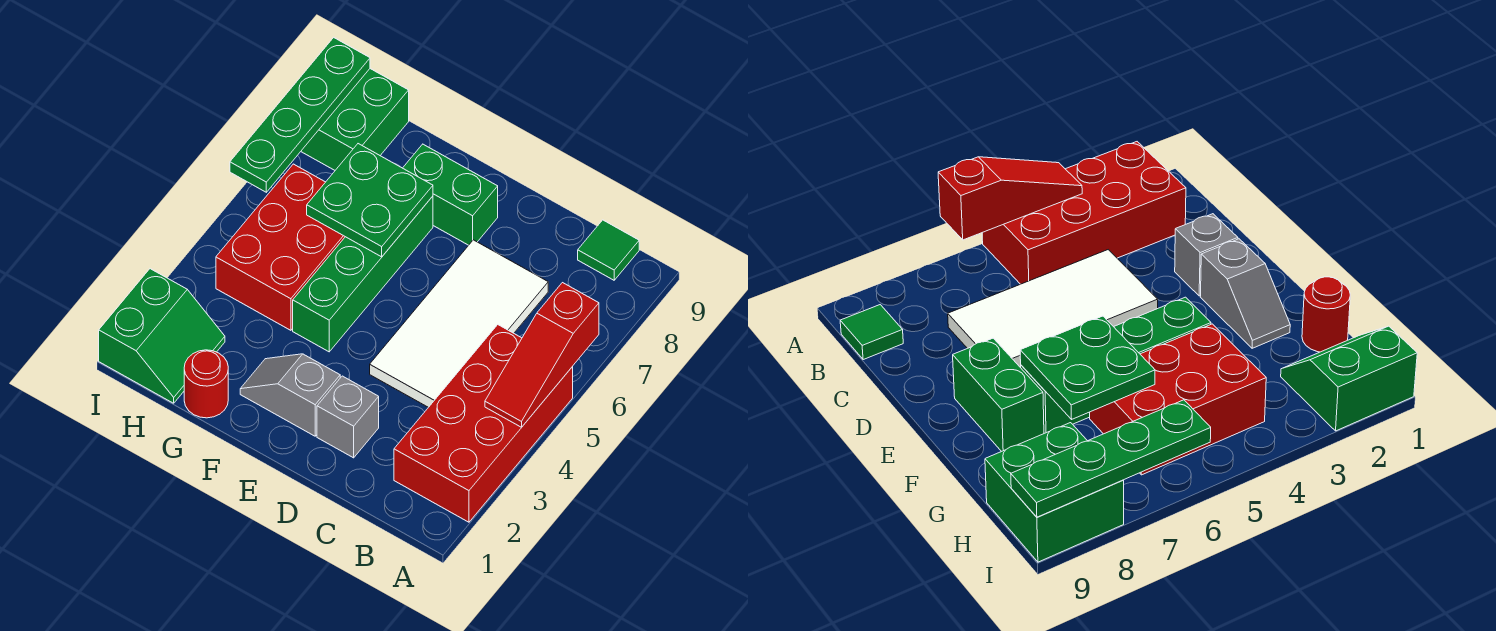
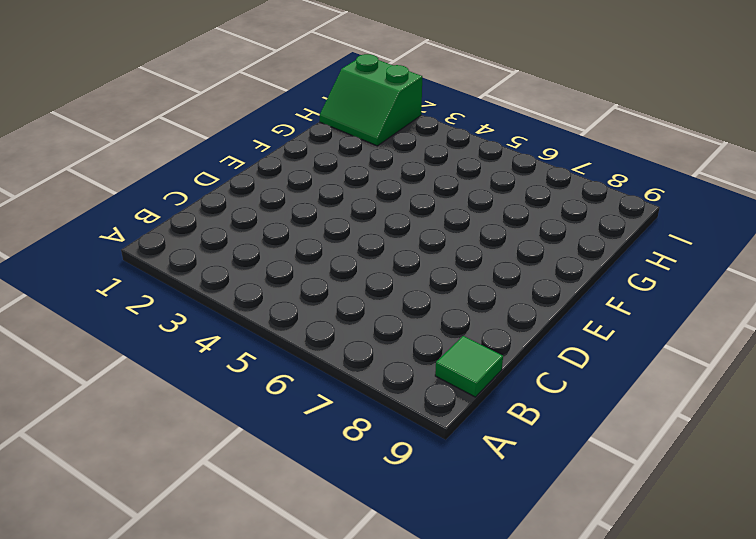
none -> red 2x4 brick [394,325,573,522]
none -> white 2x4 tile [370,240,548,407]
none -> grey 1x1 brick [317,376,379,458]

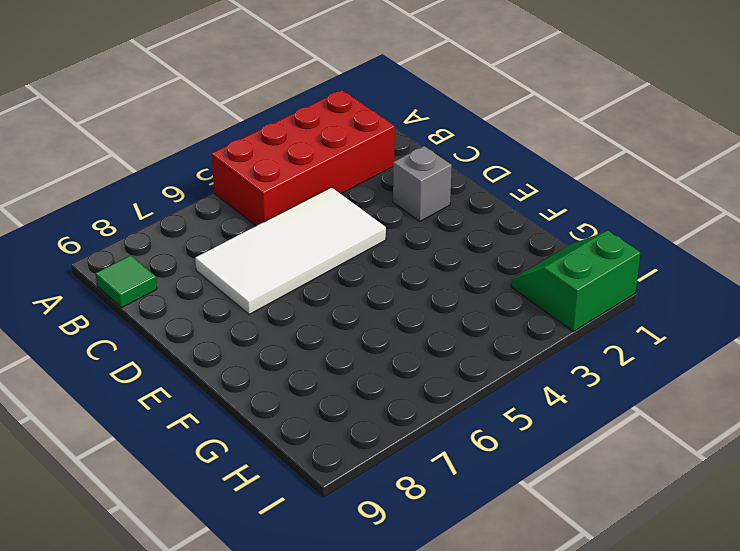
none -> grey 1x2 slope [240,354,340,436]
none -> green 1x2 brick [403,144,498,245]
none -> green 1x4 brick [293,196,433,352]

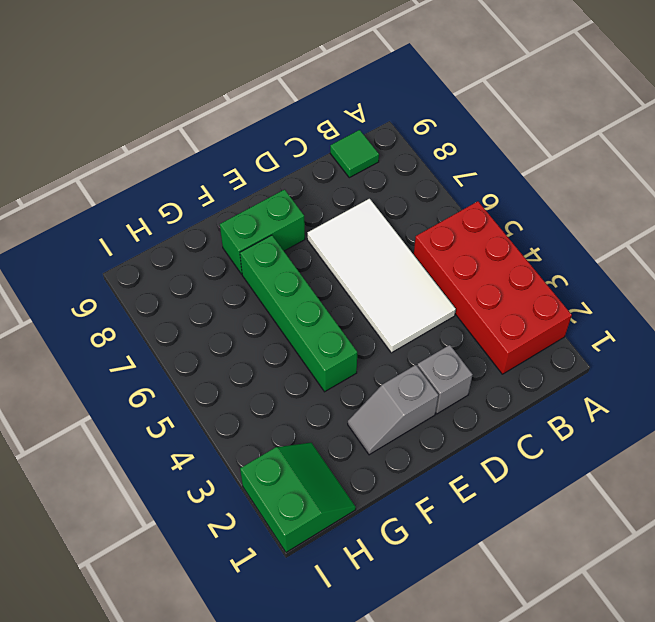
none -> red 1x1 round brick [184,350,228,418]
none -> red 2x3 brick [216,164,345,330]
none -> green 2x2 brick [301,69,409,170]

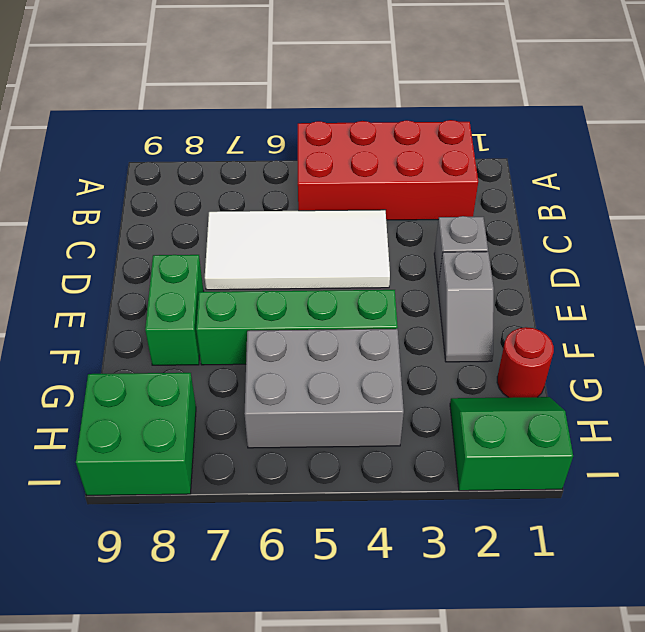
grey 2x3 brick [245,329,404,448] -> red 2x3 brick [216,164,345,330]
none -> green 1x1 tile [578,220,639,280]
none -> red 1x3 slope [485,283,599,427]
none -> green 2x2 plate [307,144,433,257]

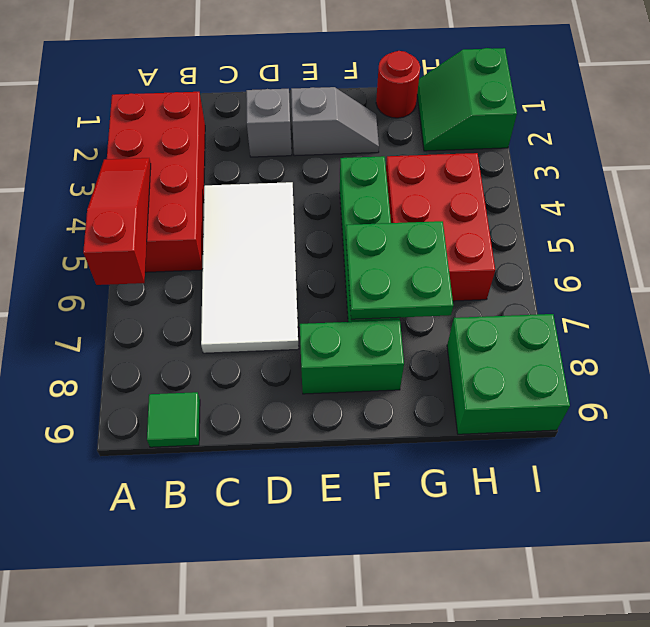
none -> green 1x4 plate [230,37,370,192]

